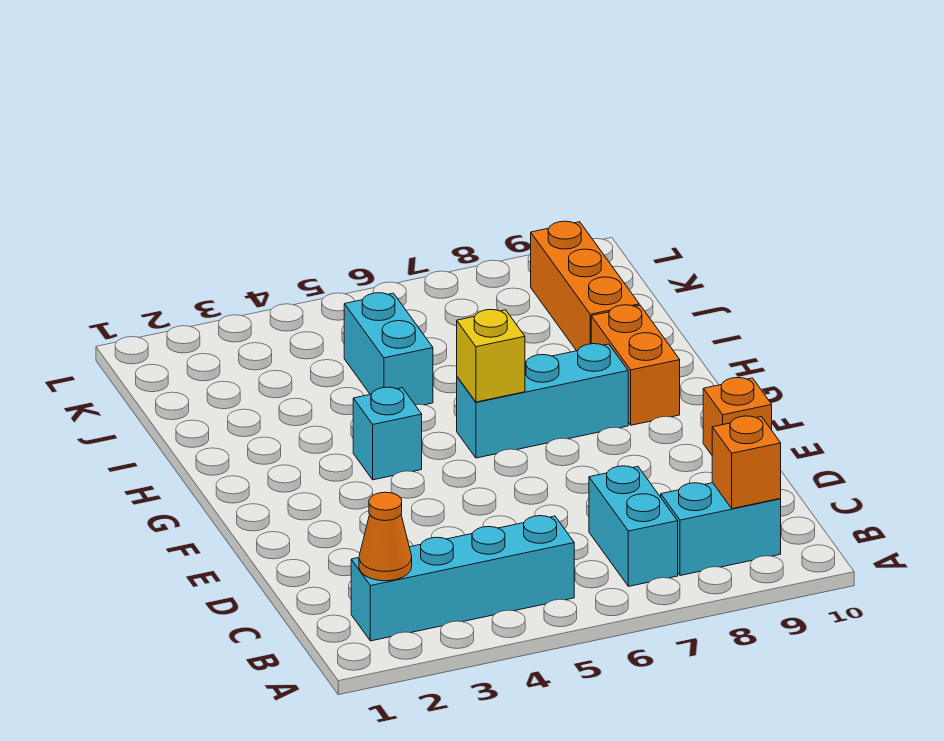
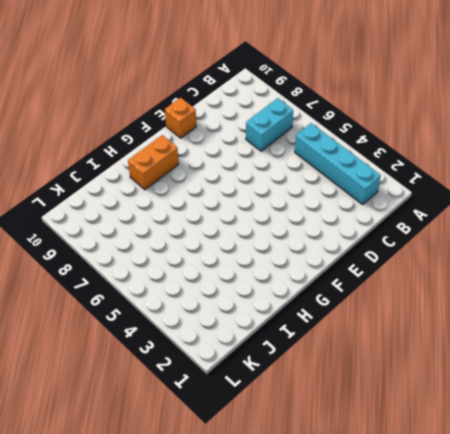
none -> cyan 1x2 brick [661,483,781,576]
none -> cyan 1x1 brick [353,387,422,480]
none -> cyan 1x3 brick [457,344,628,458]

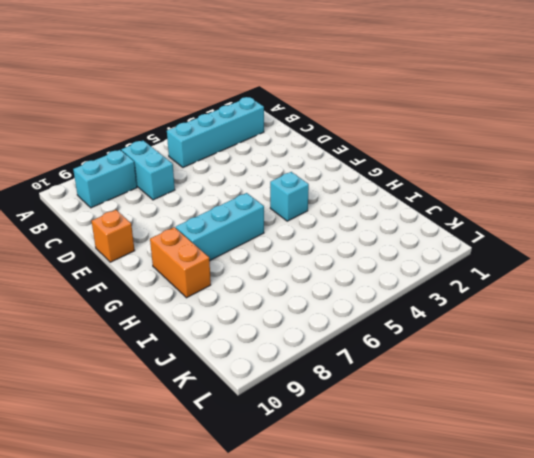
none -> cyan 1x2 brick [344,293,433,405]
none -> orange 1x3 brick [531,221,639,351]
none -> orange 1x1 cone [359,492,412,581]

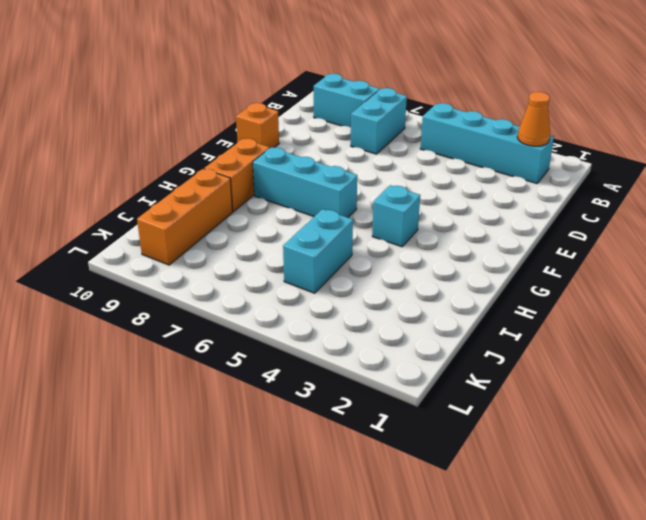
none -> orange 1x1 brick [712,416,781,509]
none -> yellow 1x1 brick [457,310,525,402]

